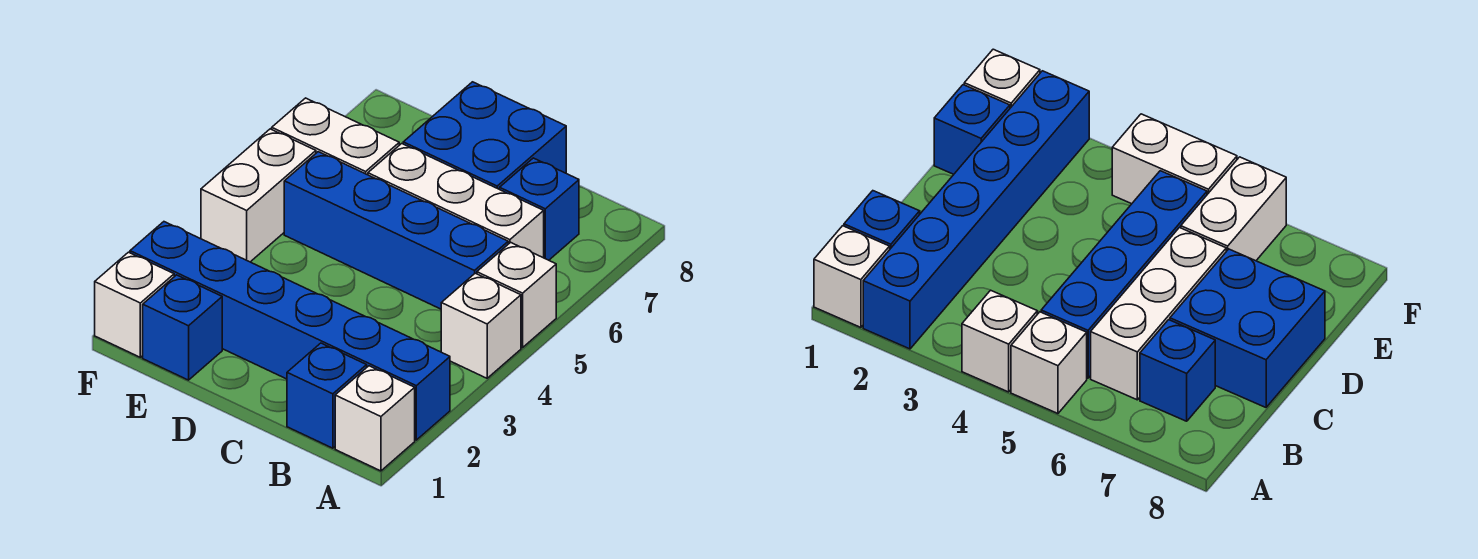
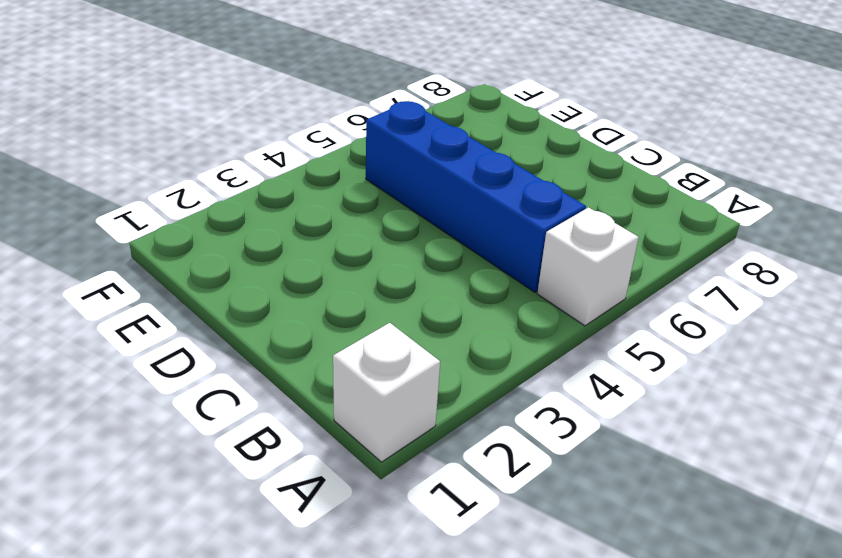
none -> blue 1x6 brick [130,222,450,440]
none -> white 1x1 brick [441,273,521,378]
none -> blue 1x1 brick [287,343,367,448]

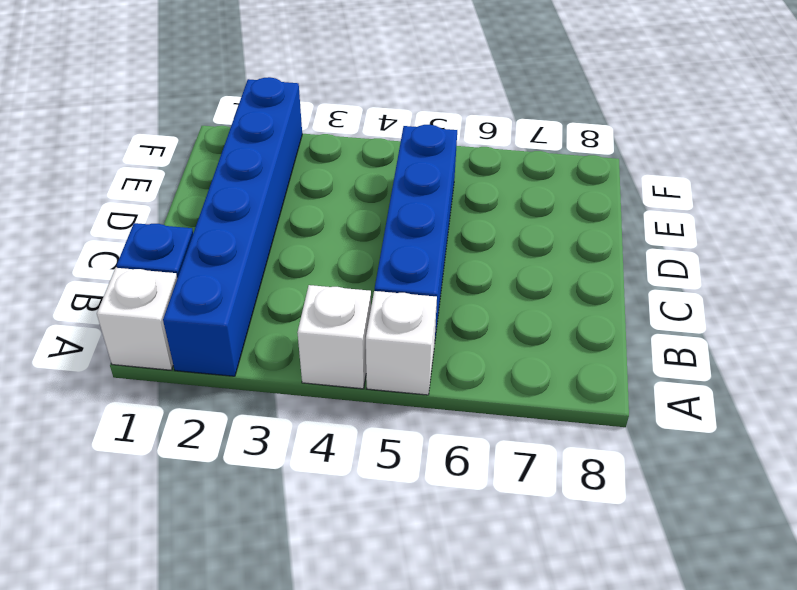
none -> white 1x3 brick [368,144,544,258]
none -> blue 1x1 brick [500,158,579,260]
none -> blue 2x2 brick [403,82,566,189]

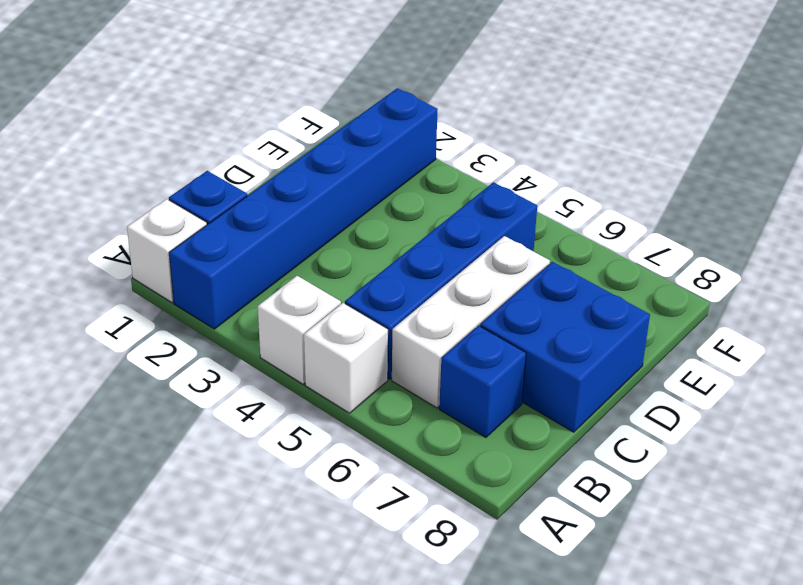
none -> blue 1x1 brick [143,275,222,380]
none -> white 1x2 brick [272,98,399,175]
none -> white 1x1 brick [95,252,174,357]

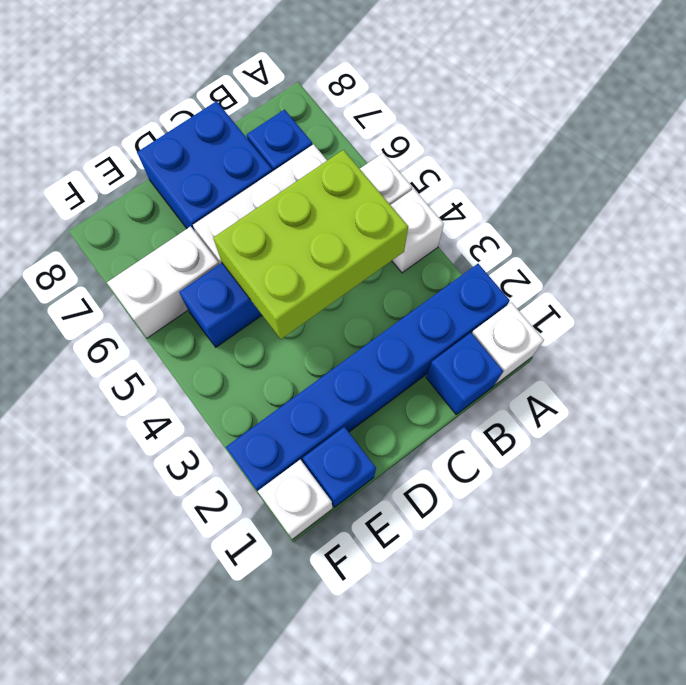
lime 2x3 brick [213,150,408,339] -> none
none -> white 1x2 brick [201,129,316,262]

